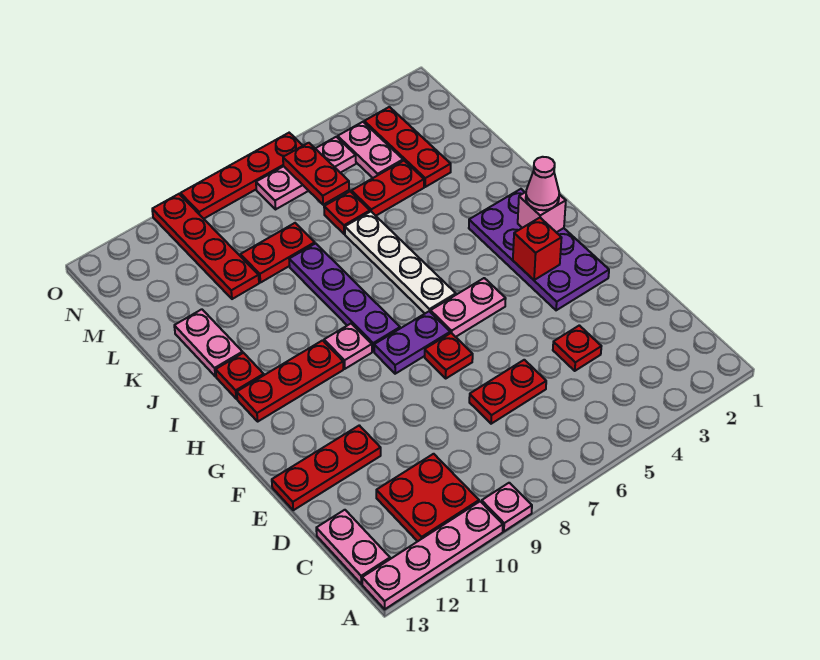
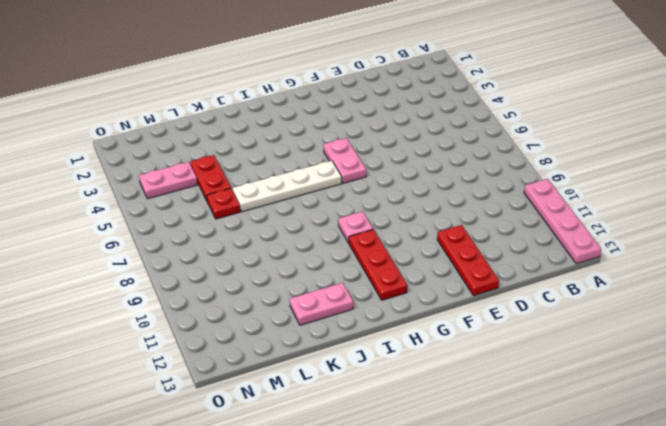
none -> pink 1x1 plate [482,483,532,531]
none -> red 2x2 plate [376,454,479,541]
none -> pink 1x2 plate [316,510,390,584]

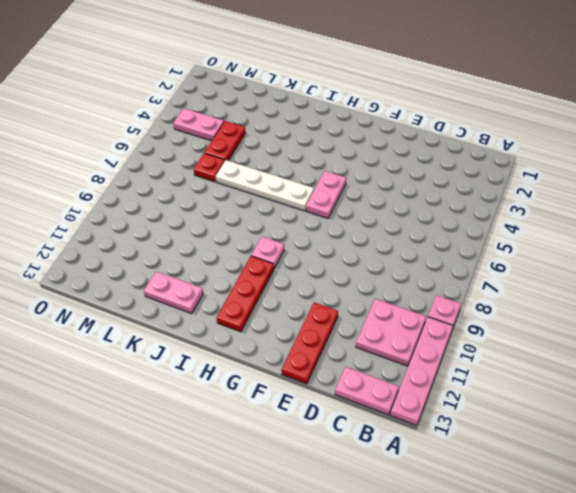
pink 2x2 plate [356,299,426,366] -> red 2x2 plate [376,454,479,541]
none -> red 1x1 plate [553,325,601,371]
none -> red 1x2 plate [469,360,546,424]
none -> purple 2x4 plate [469,189,609,310]

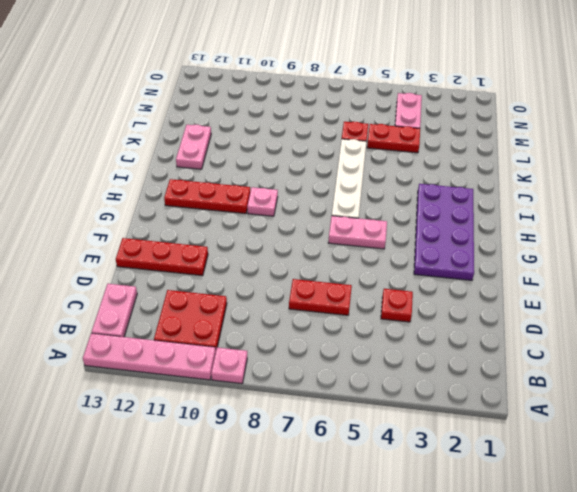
none -> red 1x1 plate [425,333,473,378]
none -> purple 1x2 plate [374,311,450,374]
none -> purple 1x4 plate [289,243,400,352]

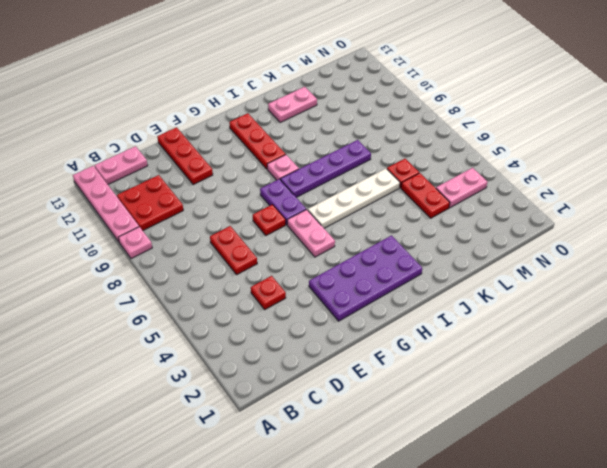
none -> red 1x1 plate [216,353,264,399]
none -> red 1x3 plate [364,107,451,187]
none -> red 1x2 plate [240,223,315,283]

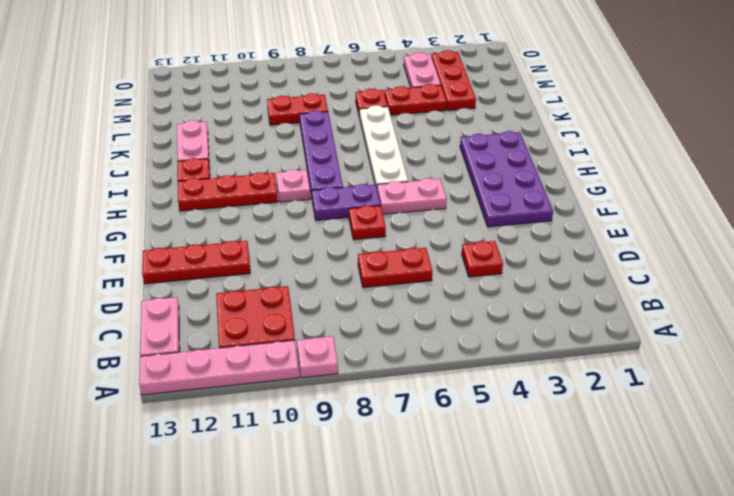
none -> red 1x4 plate [152,194,259,299]
none -> pink 1x3 plate [256,137,356,209]
none -> red 1x4 plate [180,133,303,219]

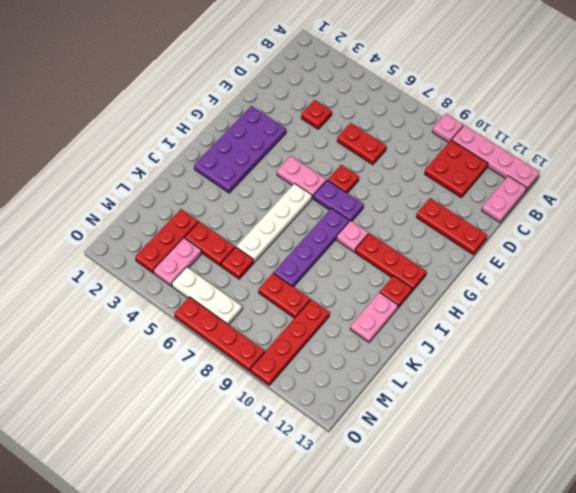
white 1x3 plate [172,267,242,325] -> pink 1x3 plate [256,137,356,209]
none -> red 1x1 brick [513,218,561,280]
none -> pink 1x1 brick [518,192,566,232]
none -> red 1x2 plate [283,143,349,205]

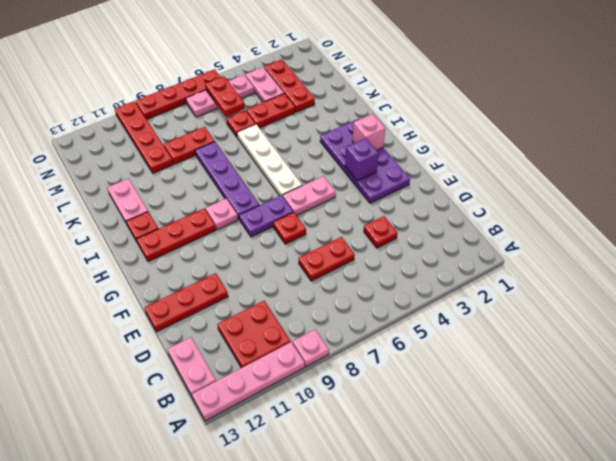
purple 1x1 brick [345,138,379,181] -> red 1x1 brick [513,218,561,280]
none -> pink 1x1 cone [526,157,559,210]

